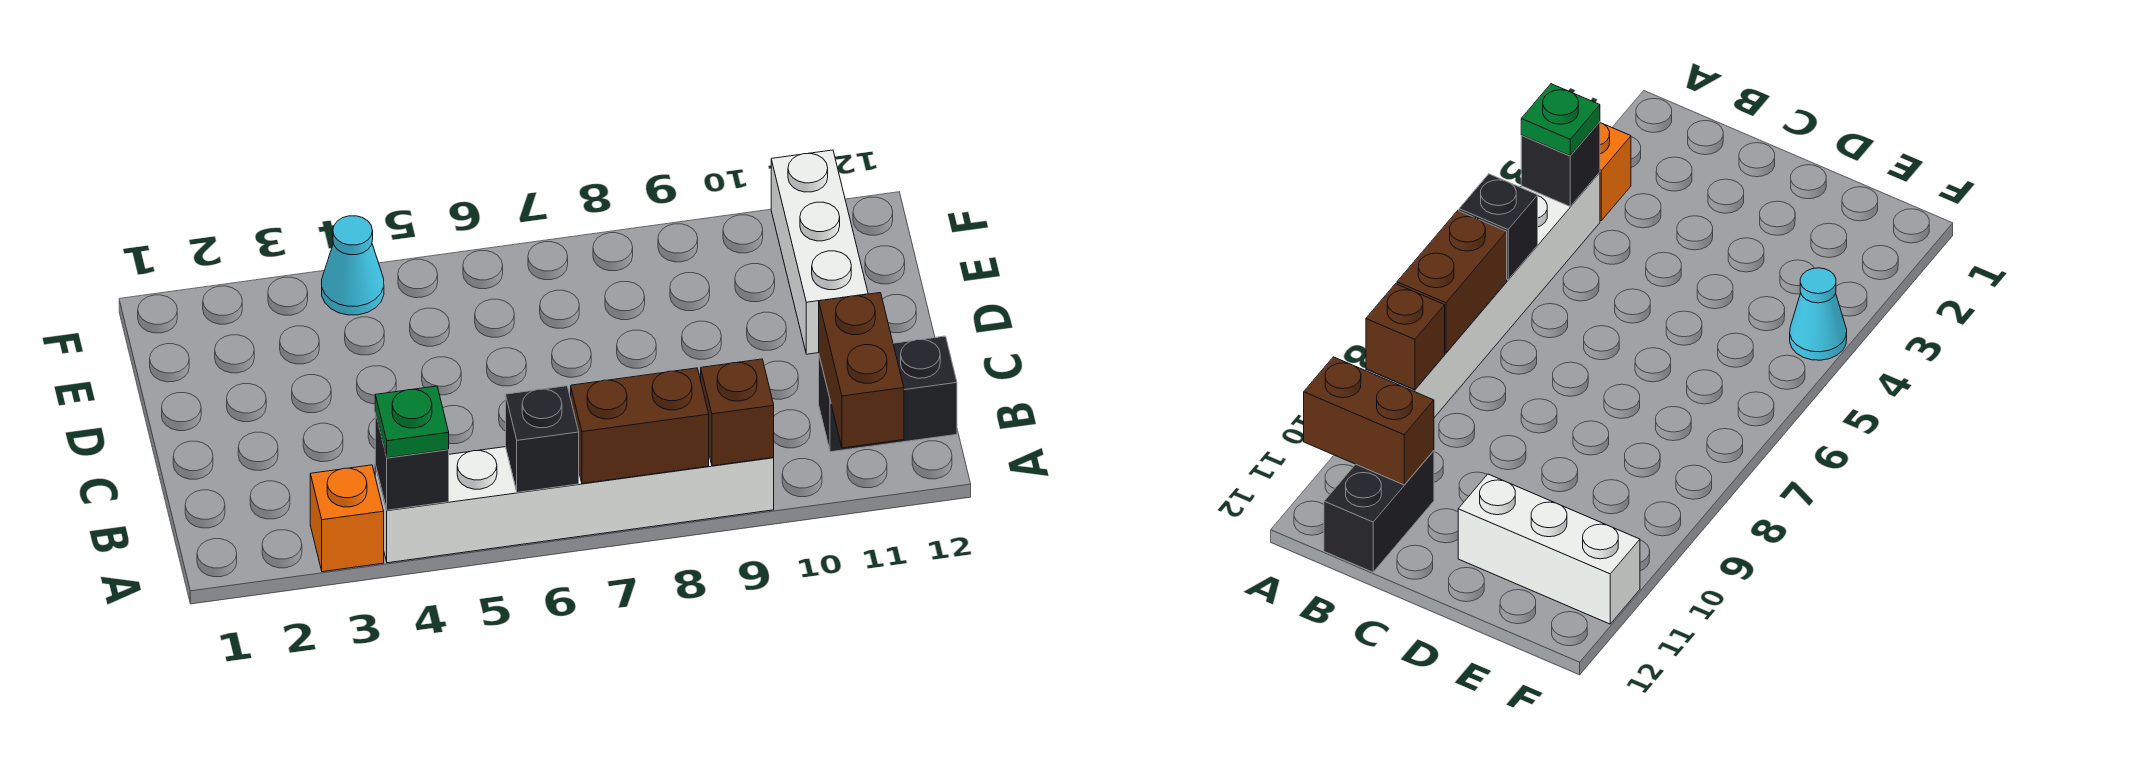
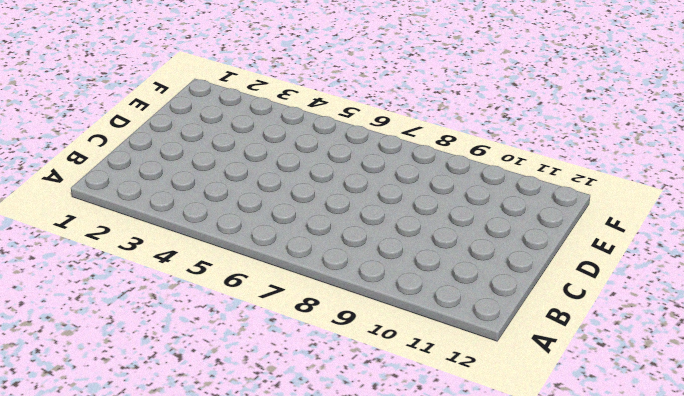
none -> orange 1x1 brick [310,465,384,572]
none -> white 1x6 brick [375,447,774,563]

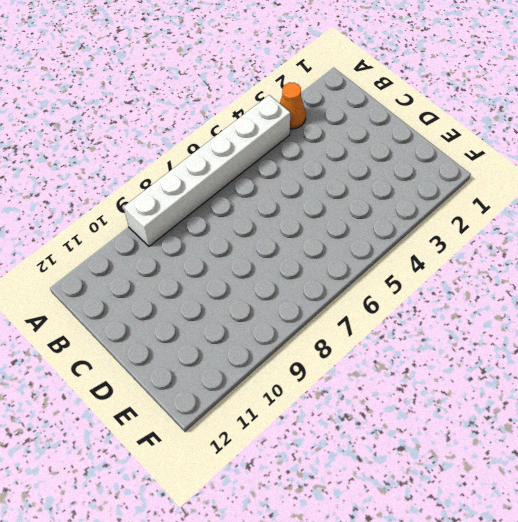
orange 1x1 cone [280,83,306,129] -> orange 1x1 brick [310,465,384,572]
none -> black 1x2 brick [819,336,957,452]
none -> white 1x3 brick [771,150,868,354]

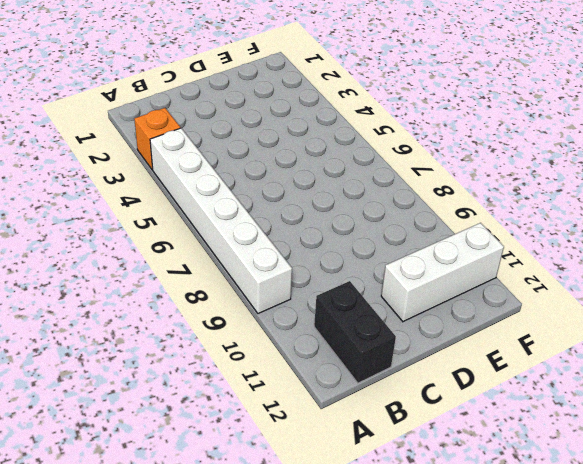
none -> cyan 1x1 cone [322,216,384,315]
none -> black 1x1 brick [375,412,449,510]

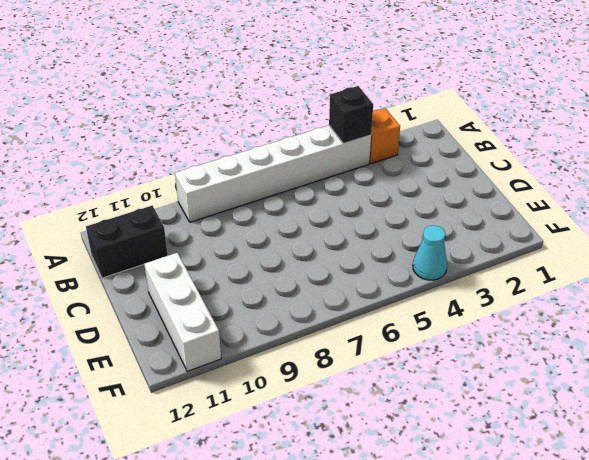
none -> black 1x1 brick [506,386,579,492]
none -> brown 1x2 brick [571,368,709,484]

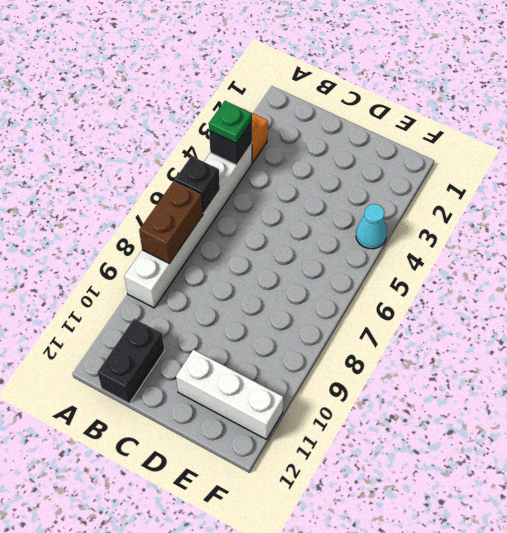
none -> brown 1x1 brick [701,359,774,466]
none -> brown 1x2 brick [819,293,904,448]

